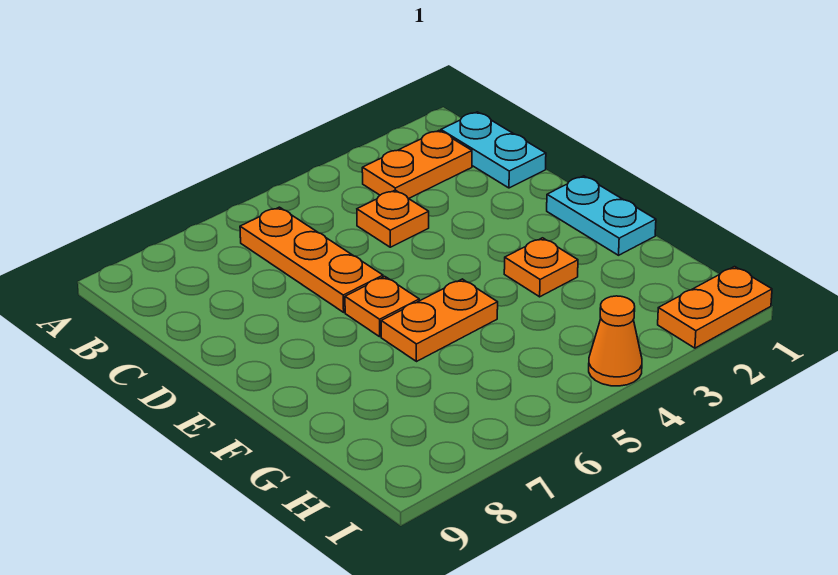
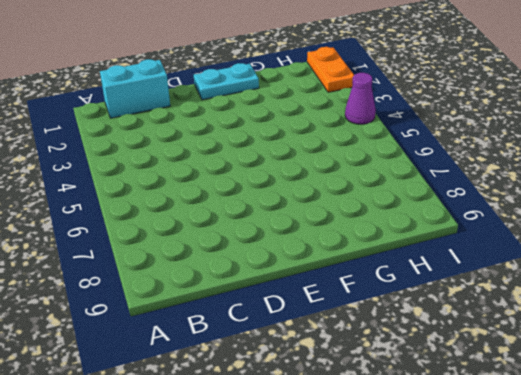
cyan 1x2 brick [100,59,170,118] -> cyan 1x2 plate [441,112,546,188]
purple 1x1 cone [345,73,376,124] -> orange 1x1 cone [589,296,642,386]
none -> orange 1x2 plate [362,131,472,199]
none -> orange 1x3 plate [240,207,383,312]

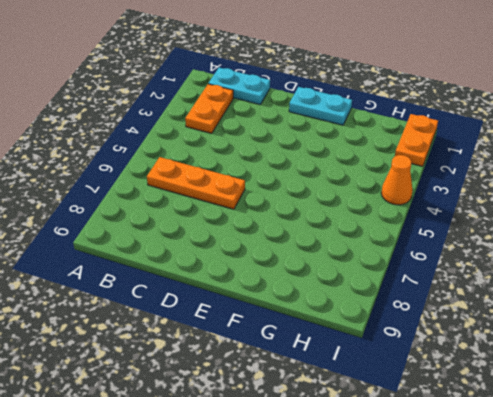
none -> orange 1x1 plate [357,190,429,247]
none -> orange 1x1 plate [345,276,419,337]

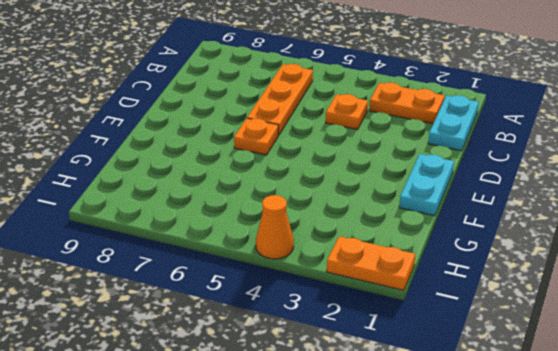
none -> orange 1x1 plate [504,238,578,297]
none -> orange 1x2 plate [381,279,498,362]

